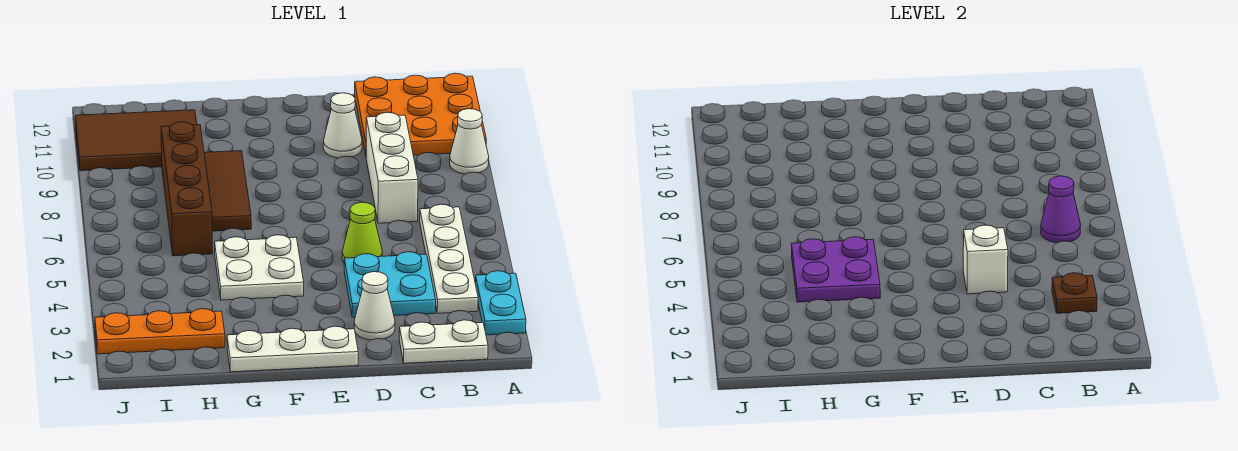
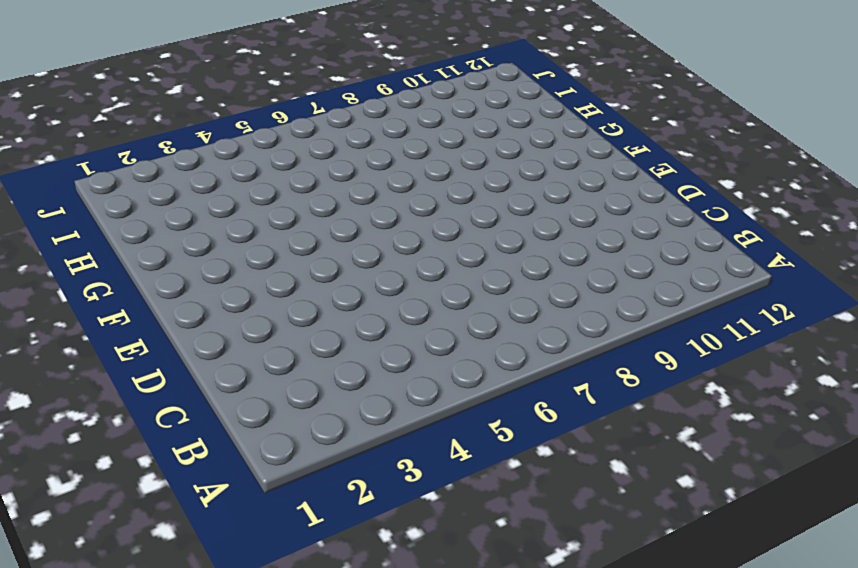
none -> cyan 1x2 plate [475,271,526,335]
none -> white 1x1 cone [450,109,489,174]
none -> orange 3x3 plate [355,73,486,155]

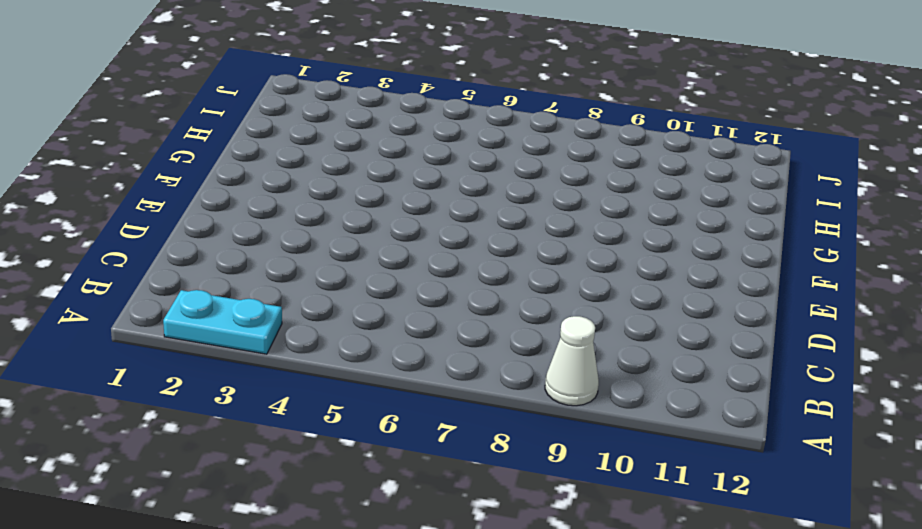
none -> orange 3x3 plate [355,73,486,155]
none -> white 1x2 plate [399,320,488,363]
none -> white 1x4 plate [420,204,478,313]

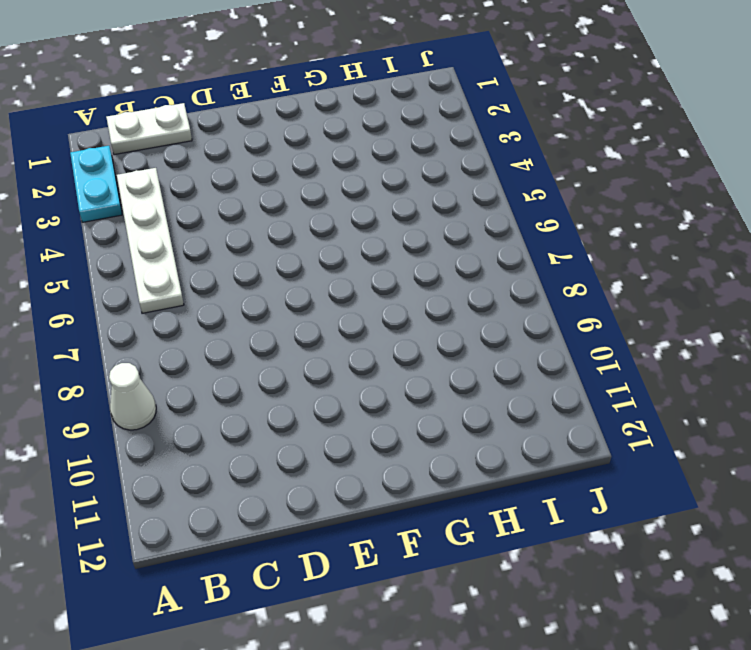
none -> orange 3x3 plate [355,73,486,155]
none -> cyan 2x2 plate [344,252,436,318]
none -> white 1x3 brick [366,112,418,223]

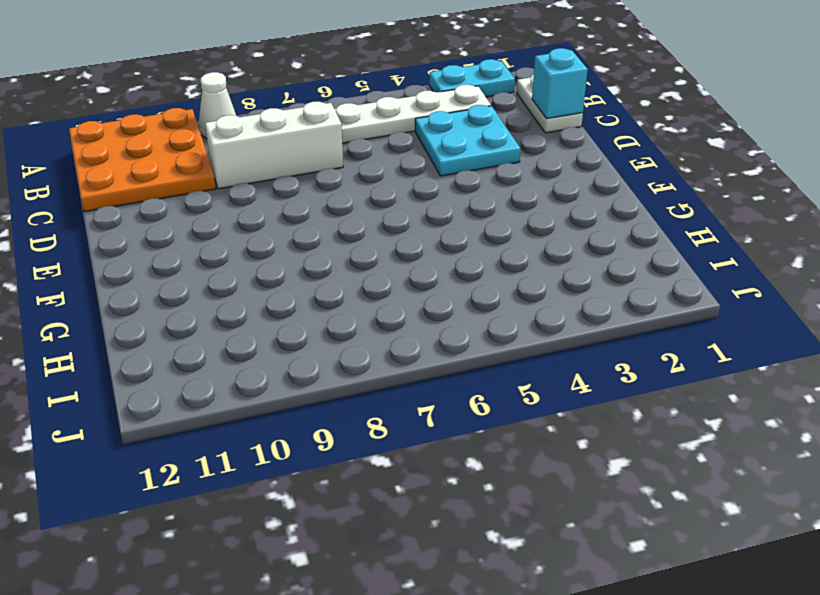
cyan 1x1 brick [532,48,588,119] -> none
none -> white 1x1 cone [354,272,395,340]
none -> lime 1x1 cone [342,202,382,262]
none -> white 1x1 cone [323,93,362,158]

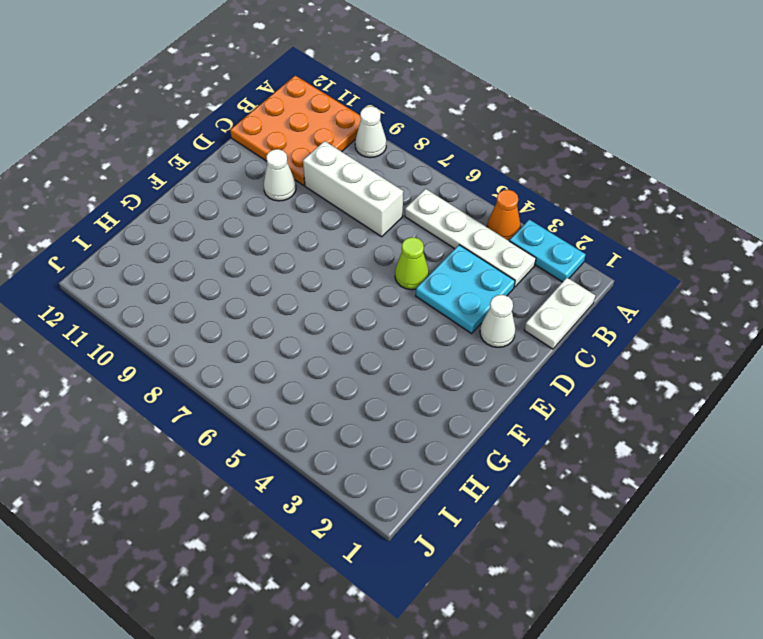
orange 1x1 cone [487,190,521,241] -> none
none -> white 1x3 plate [227,326,358,372]
none -> white 2x2 plate [215,235,304,300]
none -> brown 1x3 tile [204,151,251,231]

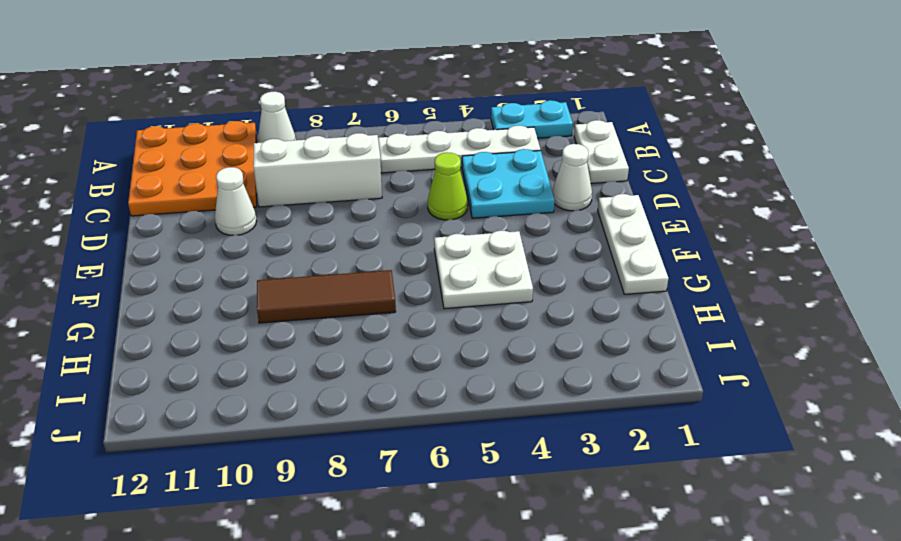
none -> orange 1x3 plate [95,309,225,354]
none -> brown 1x4 brick [161,122,213,256]
none -> brown 2x3 tile [75,110,197,171]

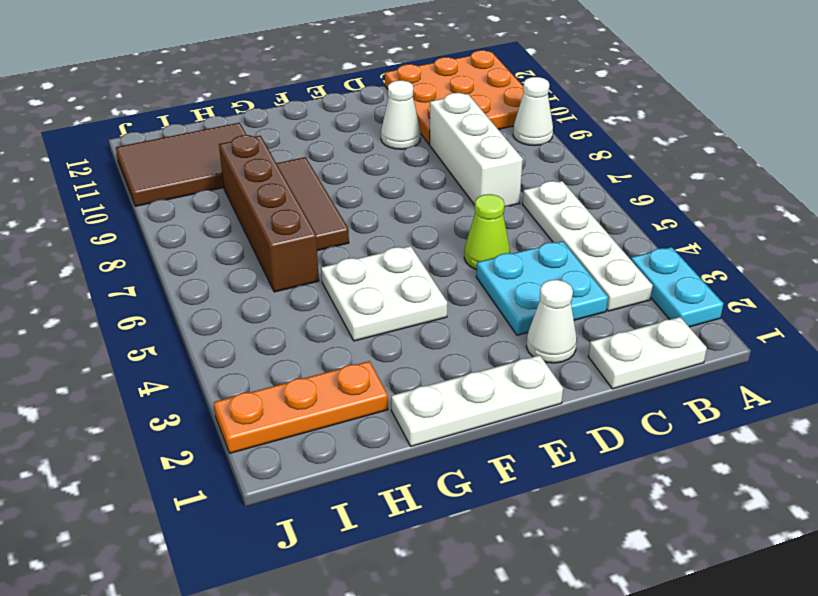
none -> brown 1x1 plate [1052,273,1097,313]
none -> purple 1x1 cone [1041,176,1081,243]
none -> white 1x1 brick [963,225,1008,294]

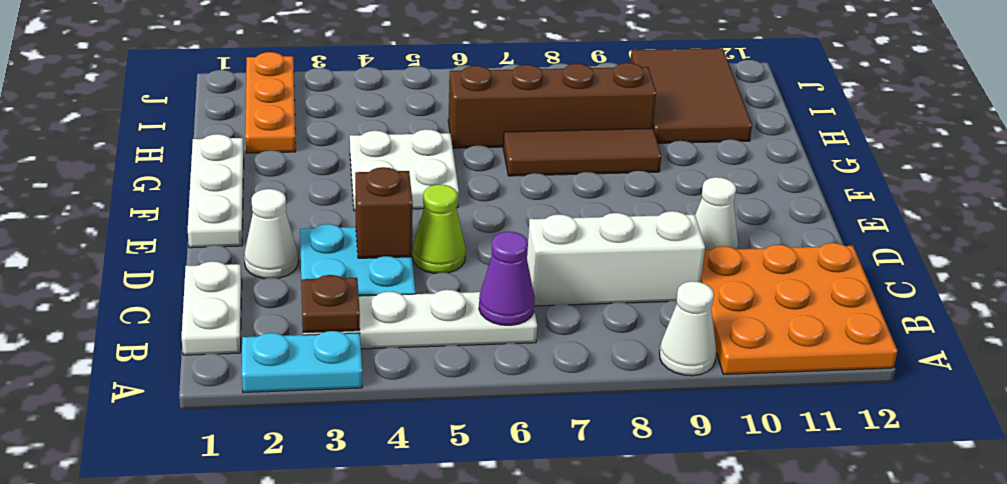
brown 1x1 brick [355,167,413,258] -> white 1x1 brick [963,225,1008,294]
none -> purple 2x2 plate [791,237,880,302]

